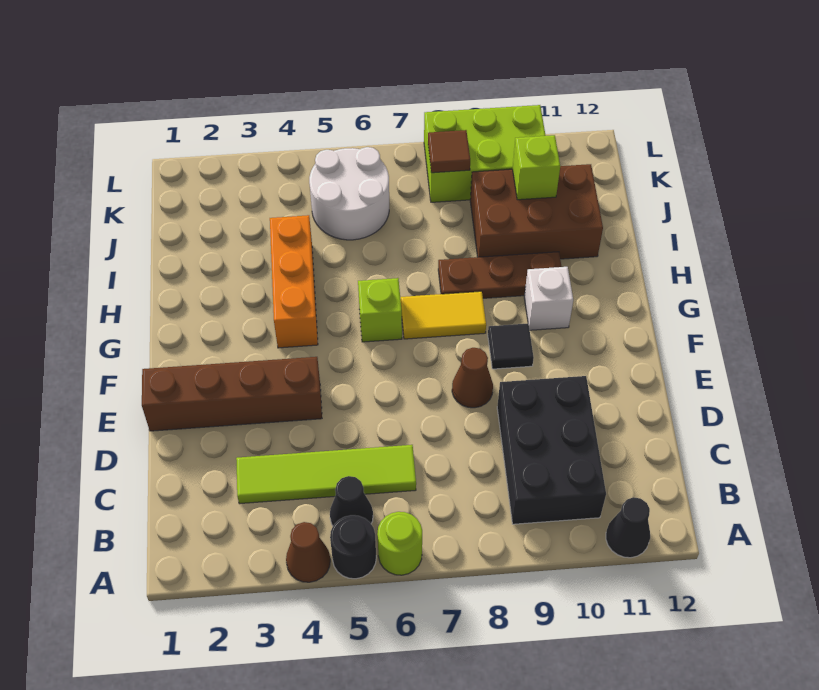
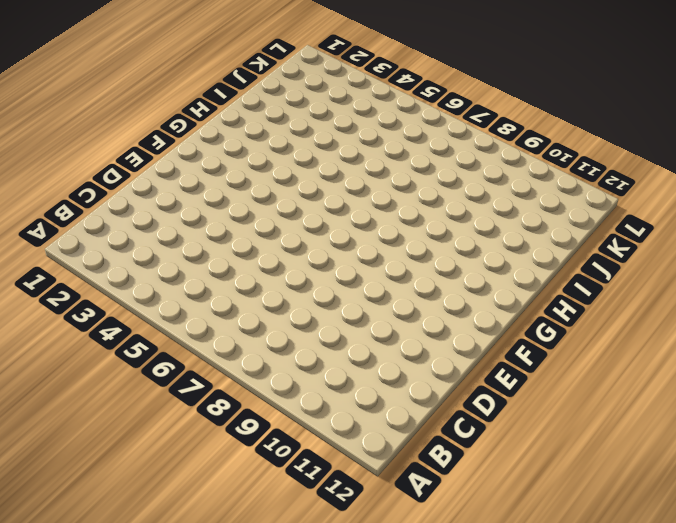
none -> brown 1x1 cone [286,522,330,582]
none -> black 1x1 round brick [330,515,376,579]
none -> lime 1x1 round brick [377,512,422,575]

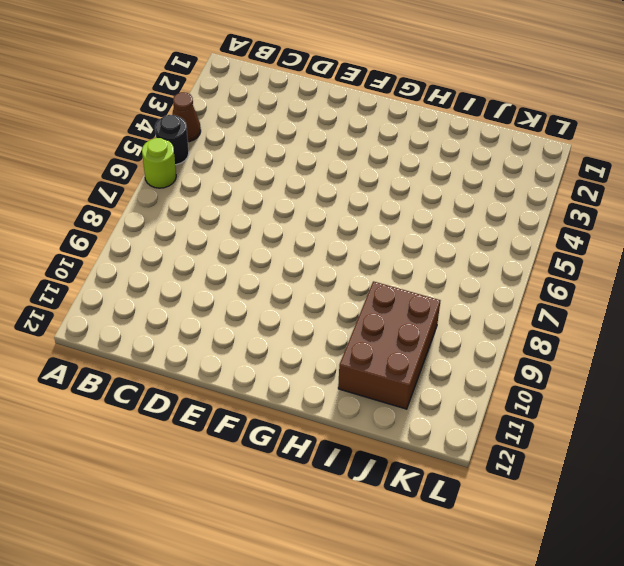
none -> black 1x1 cone [606,497,650,558]
none -> black 1x1 cone [330,476,373,526]
none -> black 2x3 brick [497,376,606,524]

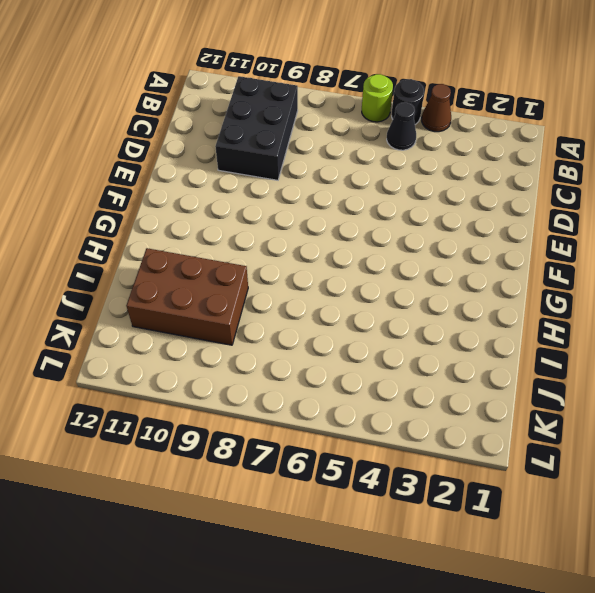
none -> black 1x1 cone [606,497,650,558]
none -> lime 1x4 tile [236,445,416,504]
none -> brown 1x4 brick [142,357,322,431]

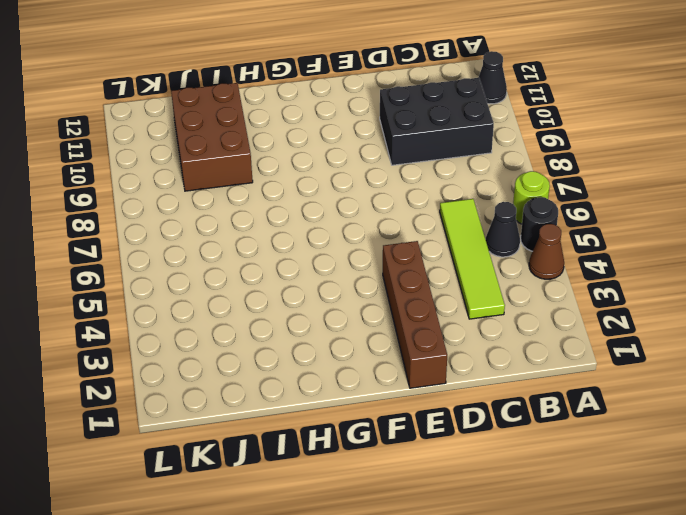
none -> brown 1x1 cone [452,348,493,408]
none -> black 1x1 tile [488,324,534,369]
none -> orange 1x3 brick [270,215,318,348]

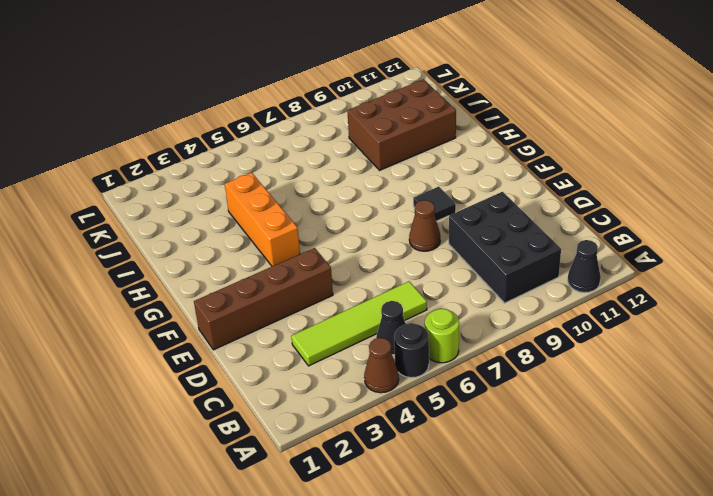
none -> lime 1x1 brick [358,278,402,342]
none -> yellow 1x2 tile [401,291,486,339]
none -> white 1x1 brick [524,267,573,330]

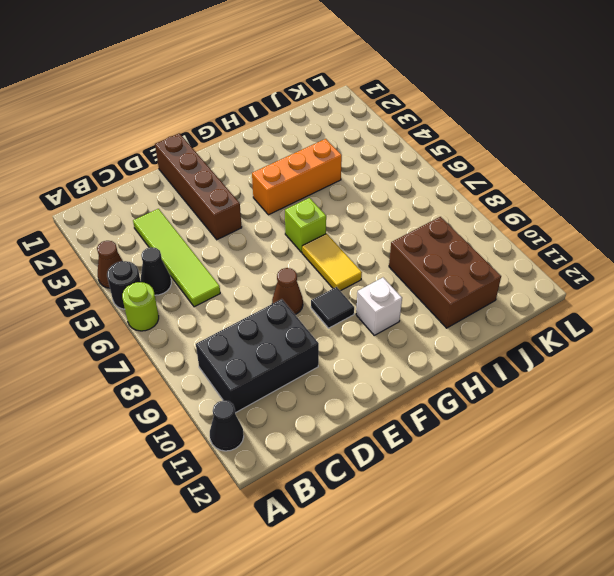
none -> brown 1x3 plate [438,252,562,298]
none -> white 2x2 round brick [309,147,389,240]
none -> lime 2x3 brick [424,105,546,202]

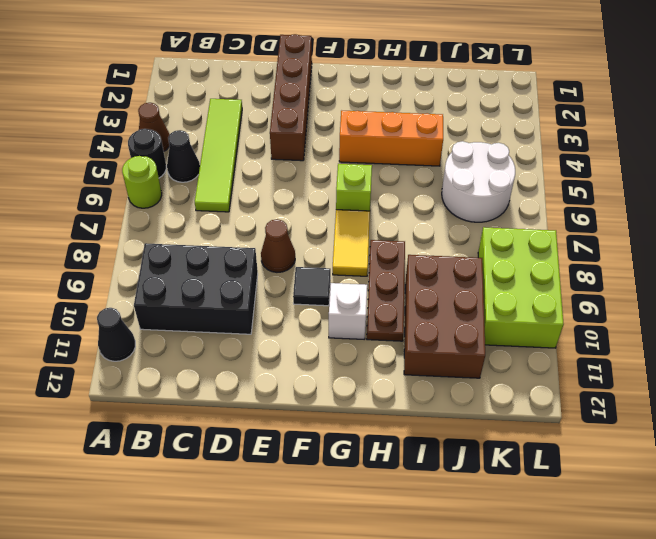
none -> lime 1x1 brick [513,135,560,200]
none -> brown 1x1 tile [428,130,470,173]

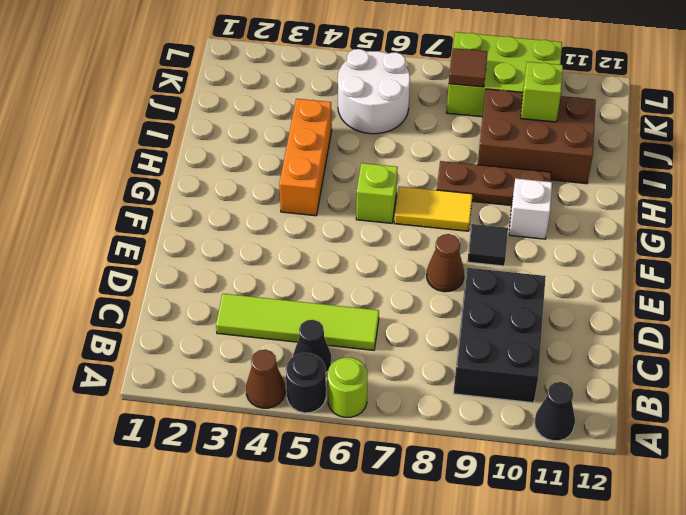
none -> brown 1x4 brick [142,357,322,431]

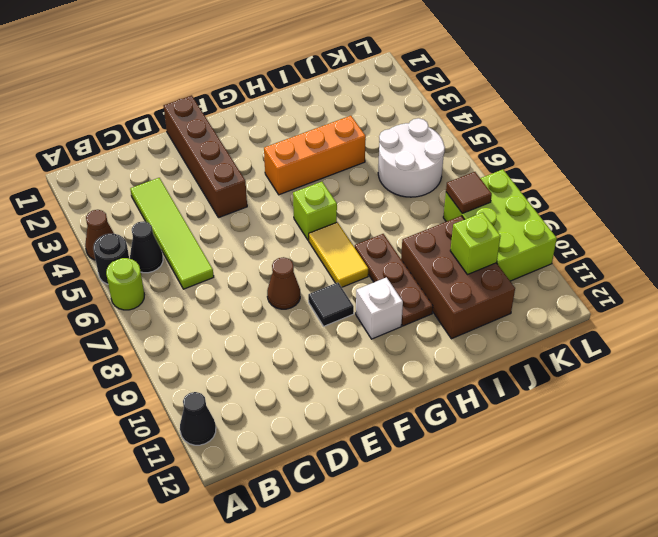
none -> black 2x3 brick [497,376,606,524]

